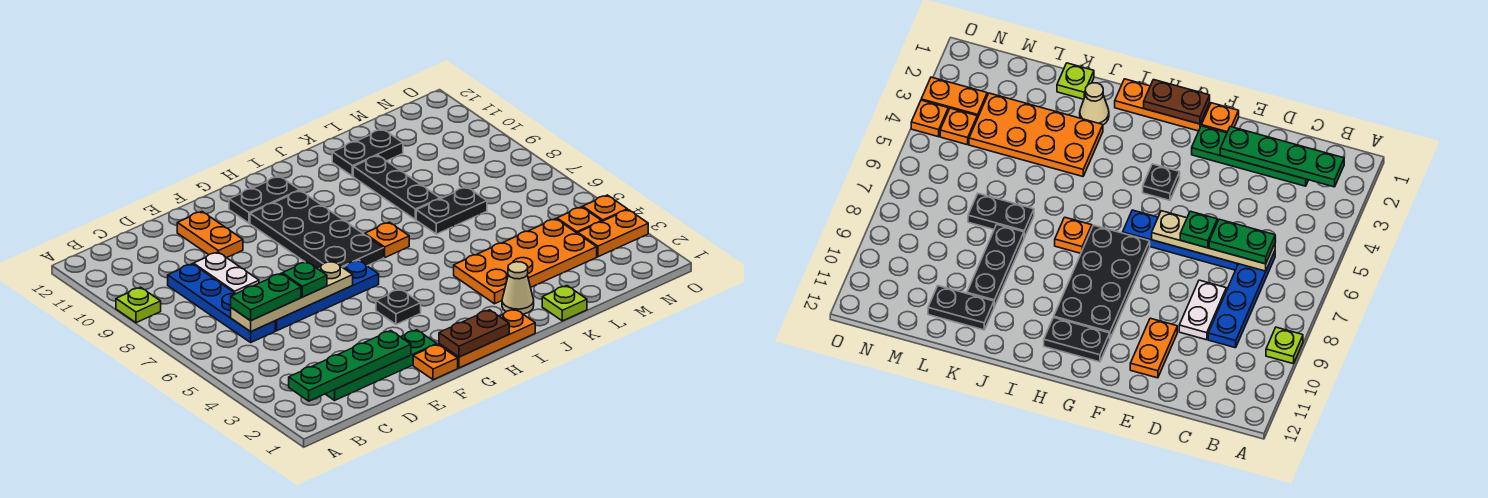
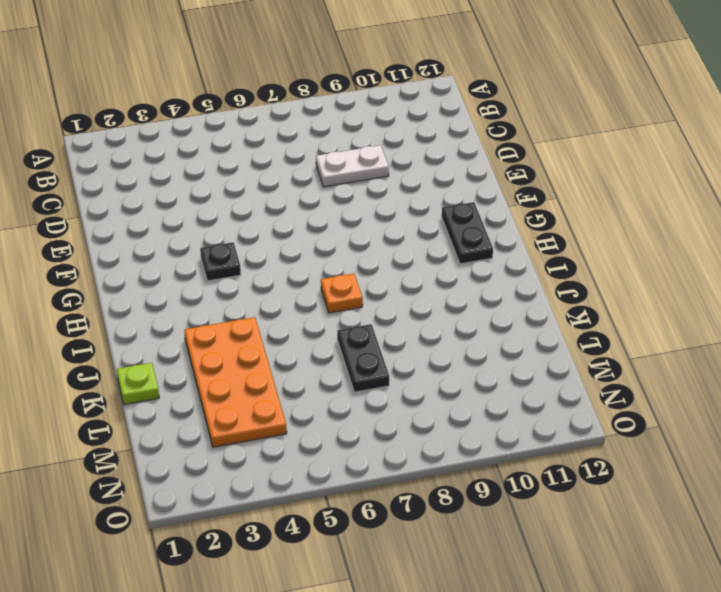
none -> lime 1x1 plate [116,287,161,323]
none -> green 1x4 plate [326,330,437,400]
none -> blue 1x4 plate [168,264,275,342]

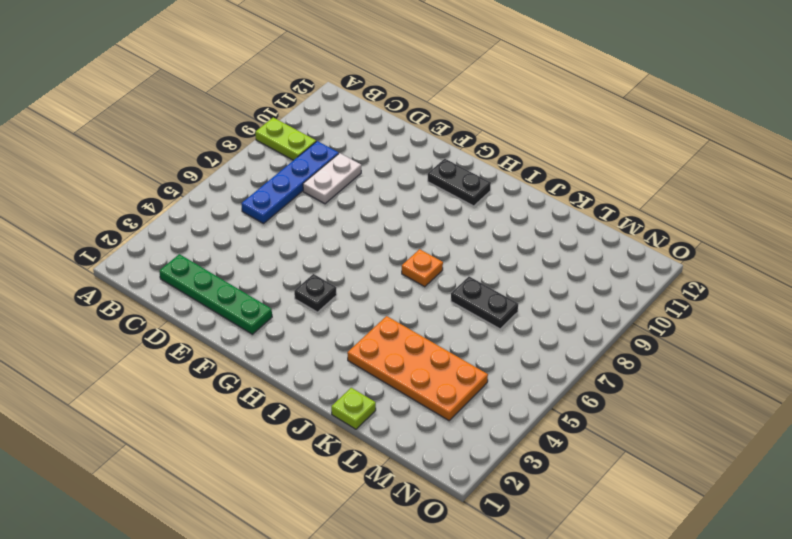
lime 1x2 plate [255,118,316,160] -> lime 1x1 plate [116,287,161,323]
none -> blue 1x4 plate [275,260,379,331]
none -> orange 1x2 plate [177,212,243,258]
none -> orange 1x1 plate [413,344,458,380]

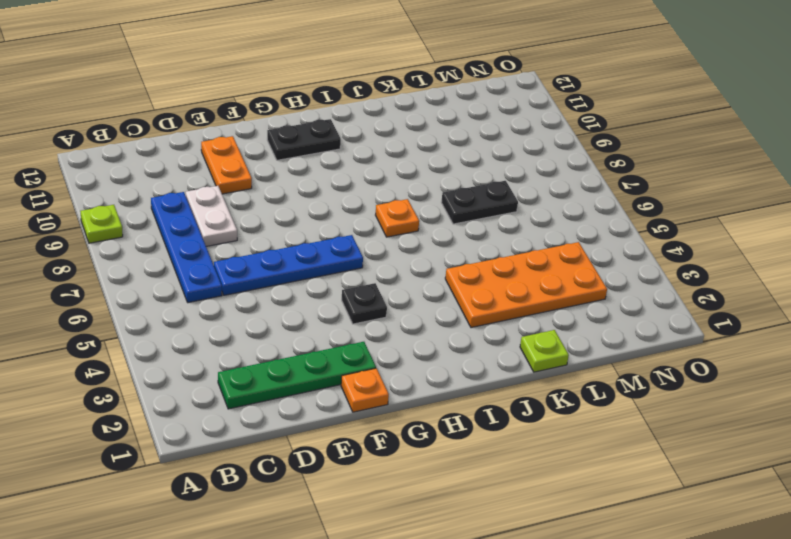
none -> orange 1x3 plate [439,309,535,368]
none -> black 2x4 plate [250,191,384,268]
none -> tan 1x1 cone [502,262,534,314]

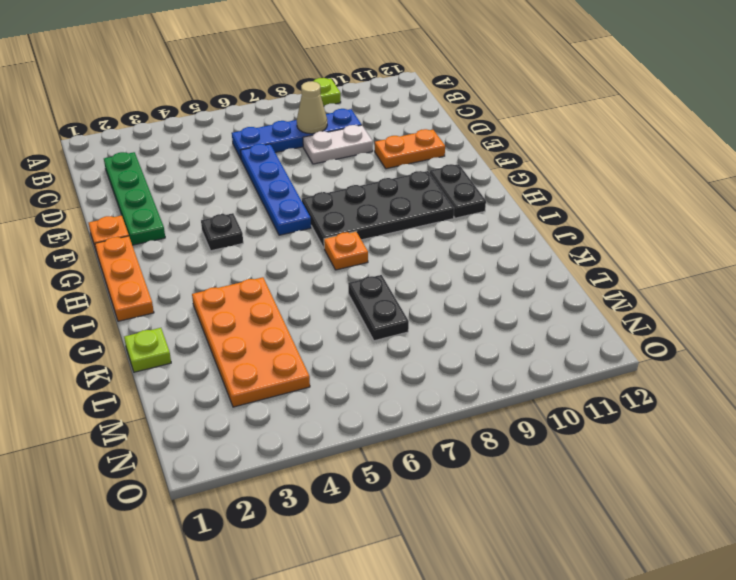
tan 1x1 cone [297,81,327,134] -> tan 1x1 cone moved to [502,262,534,314]
none -> black 1x3 plate [353,155,440,220]
none -> black 1x2 plate [332,129,403,176]
none -> orange 1x2 plate [578,210,648,257]

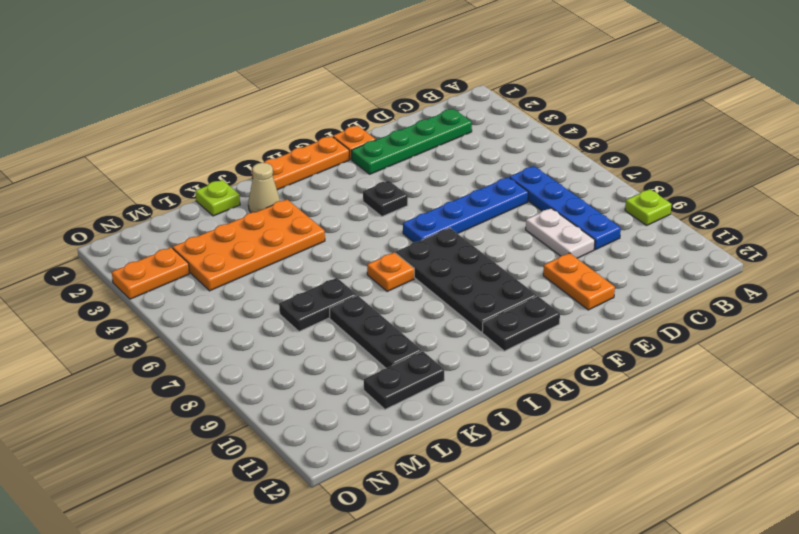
none -> orange 1x1 plate [557,207,602,234]
none -> orange 1x1 plate [583,195,627,221]
none -> green 1x4 plate [289,331,411,401]

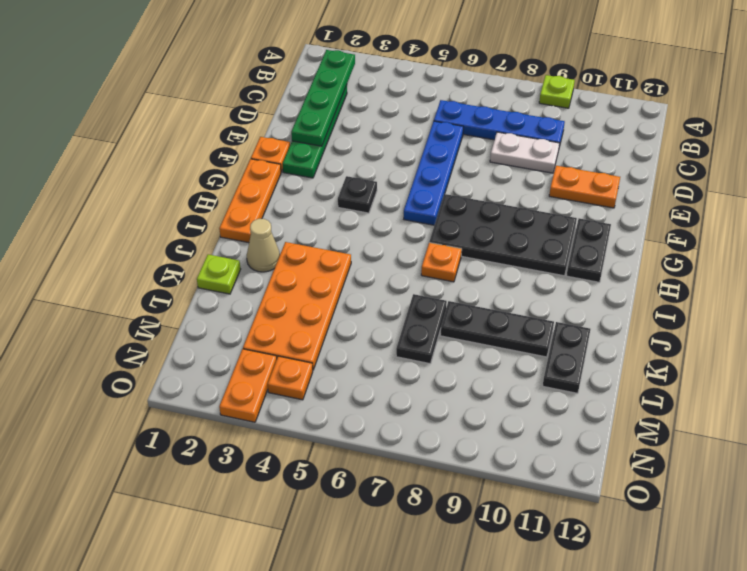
none -> orange 1x1 plate [583,195,627,221]
none -> tan 1x4 plate [231,261,353,332]
none -> brown 1x2 plate [439,310,509,357]

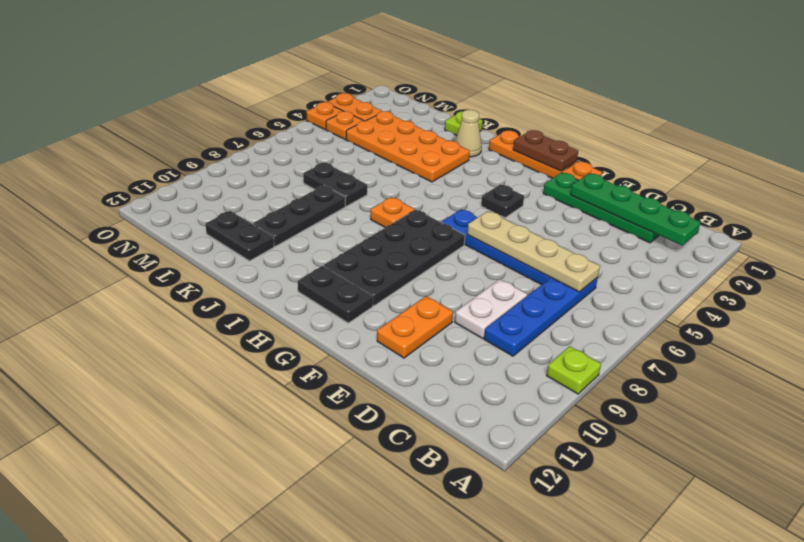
none -> green 1x2 plate [231,274,301,321]
none -> green 1x1 plate [282,262,327,297]

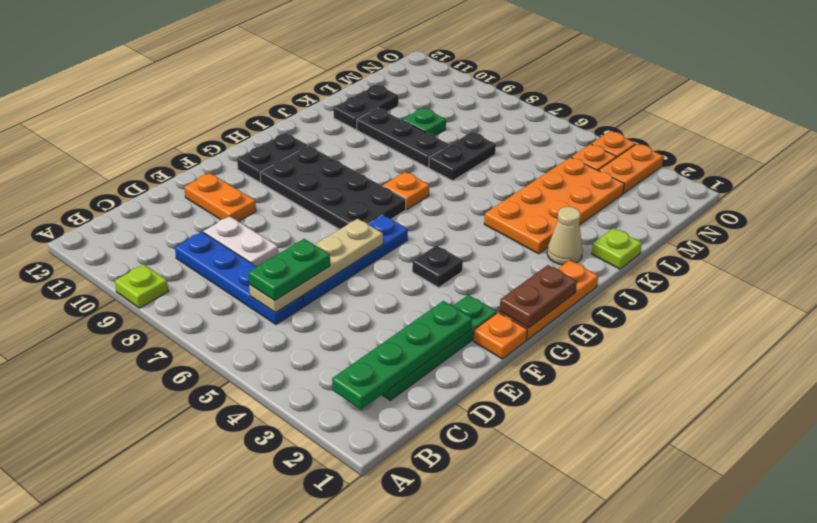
green 1x1 plate [402,108,446,136] -> green 1x1 plate moved to [282,262,327,297]

